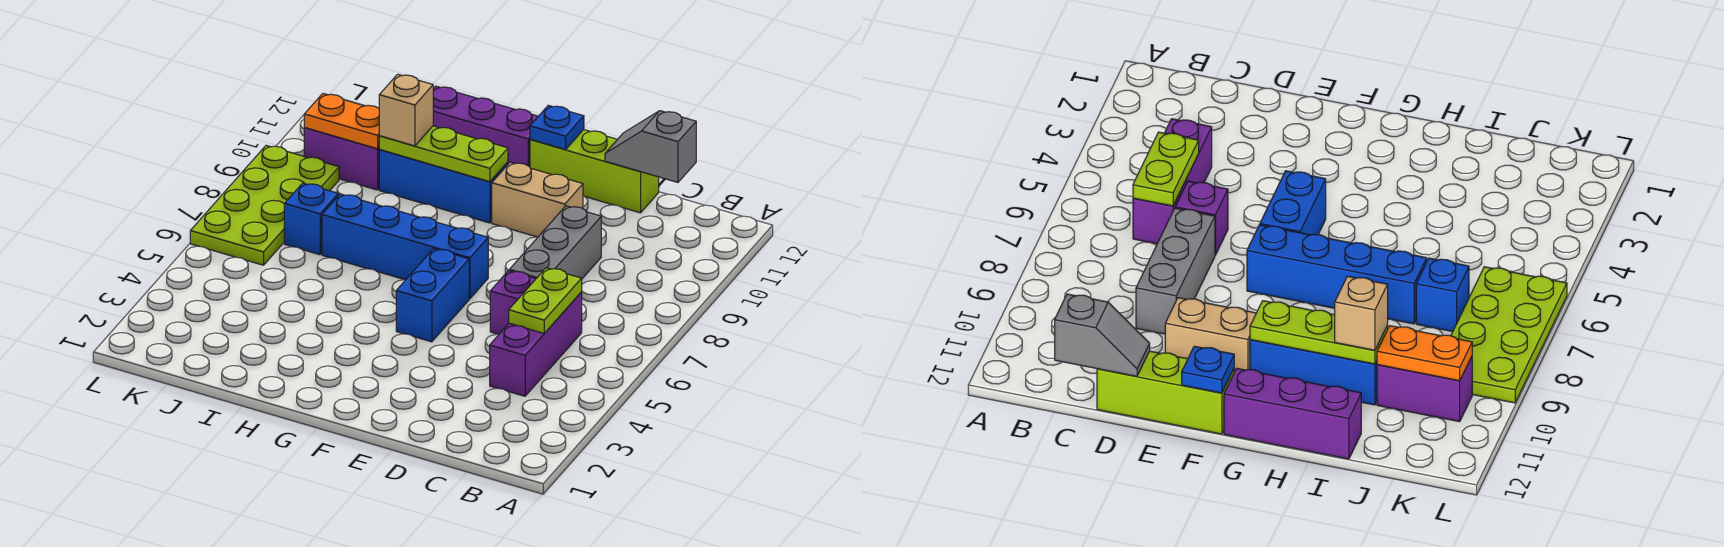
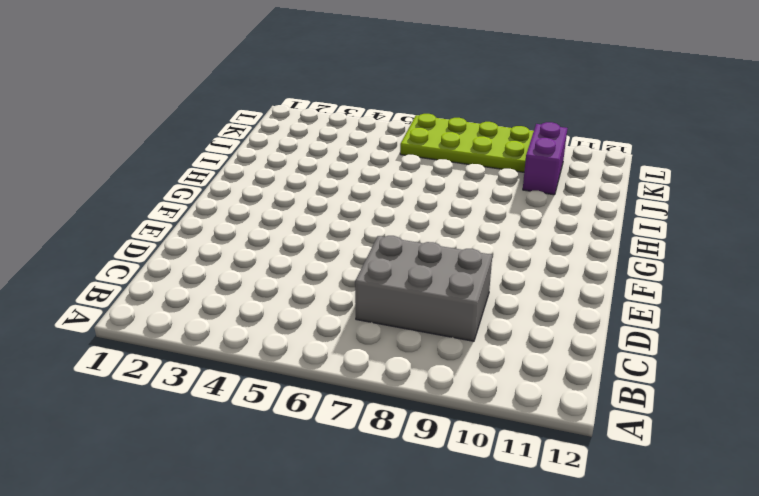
grey 2x3 brick [355,236,492,341] -> grey 1x3 brick [509,206,601,279]
none -> purple 1x3 brick [490,292,582,396]
none -> purple 1x1 brick [490,270,536,334]
none -> lime 1x3 brick [530,130,659,213]

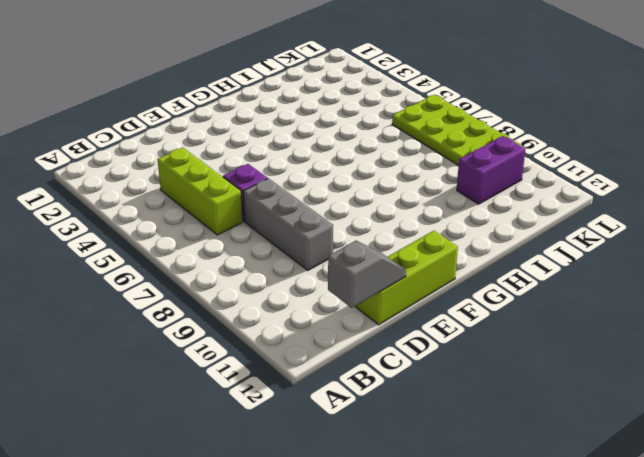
lime 1x3 brick [158,148,243,235] -> purple 1x3 brick [490,292,582,396]
none -> tan 1x2 brick [492,162,583,237]
none -> blue 1x2 brick [396,249,469,342]
none -> blue 1x4 brick [322,194,488,299]

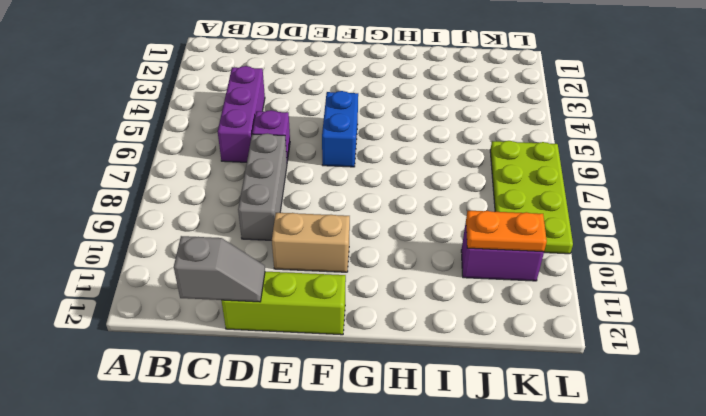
none -> blue 1x4 brick [322,194,488,299]
none -> blue 1x3 brick [379,150,508,223]
none -> purple 1x3 brick [433,86,538,167]

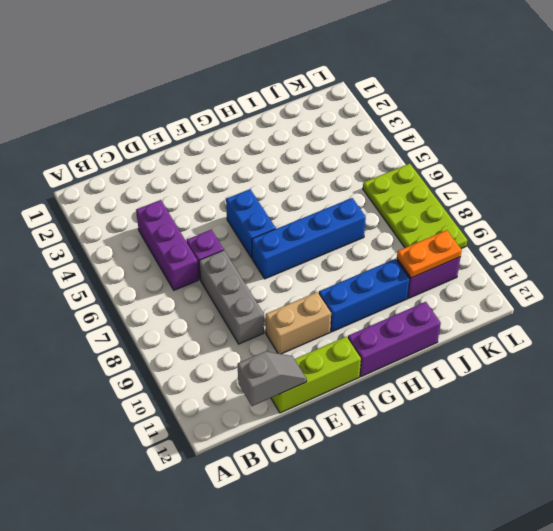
none -> blue 1x1 brick [284,183,338,255]
none -> lime 1x2 plate [509,268,582,333]
none -> blue 1x1 plate [530,105,584,150]

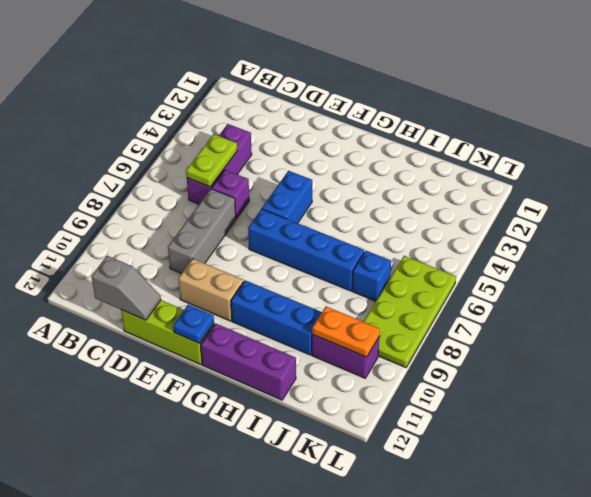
none -> lime 1x3 plate [379,126,508,182]
none -> tan 1x1 brick [379,74,433,146]

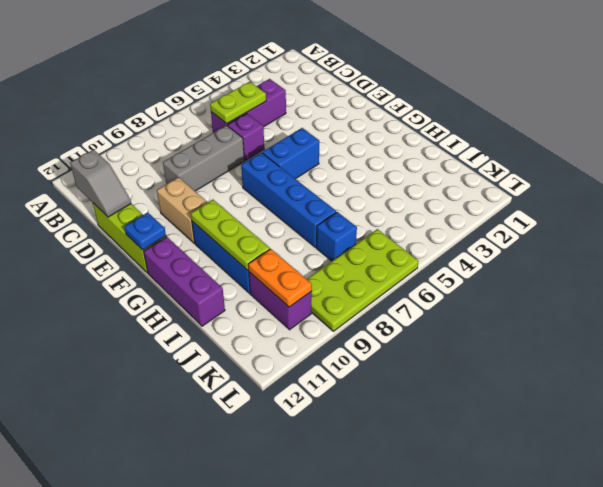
none -> tan 1x1 brick [379,74,433,146]

